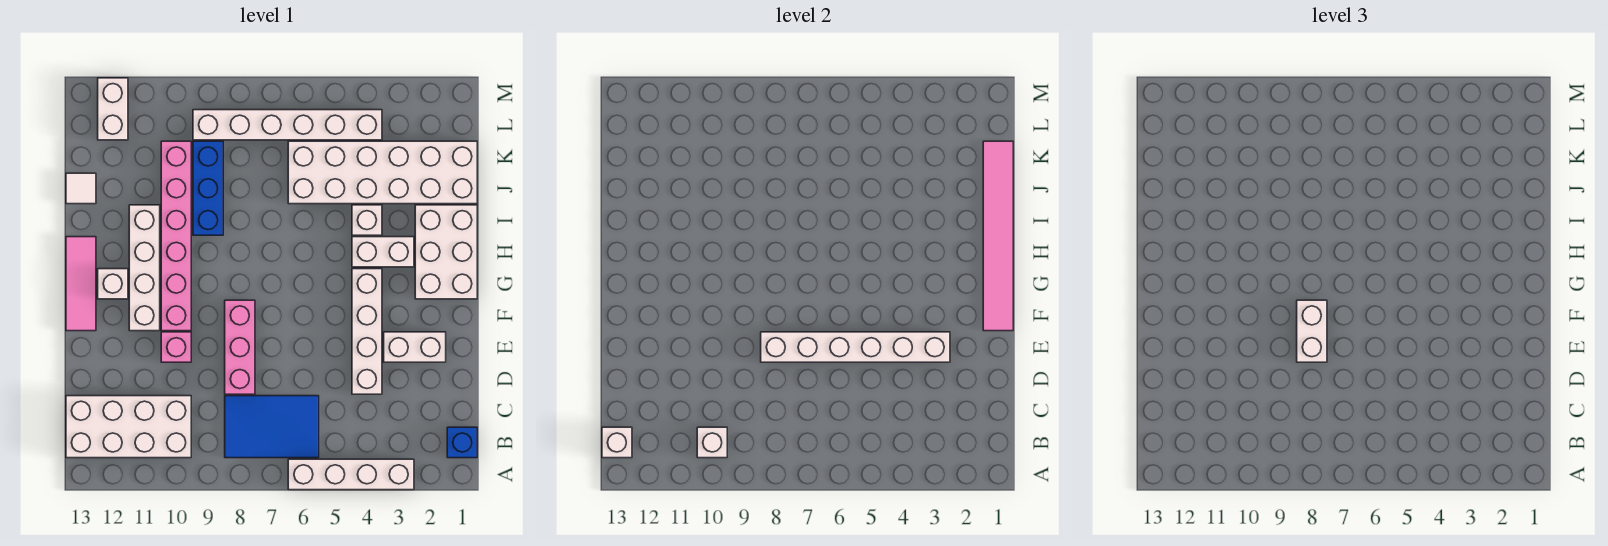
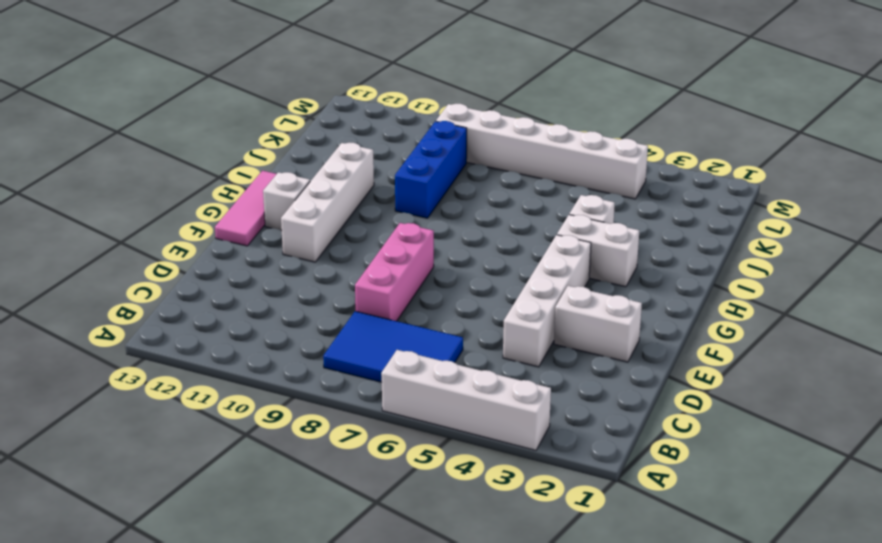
none -> blue 1x1 brick [447,427,477,458]
none -> white 2x4 brick [66,396,191,458]
none -> pink 1x1 brick [161,332,191,362]

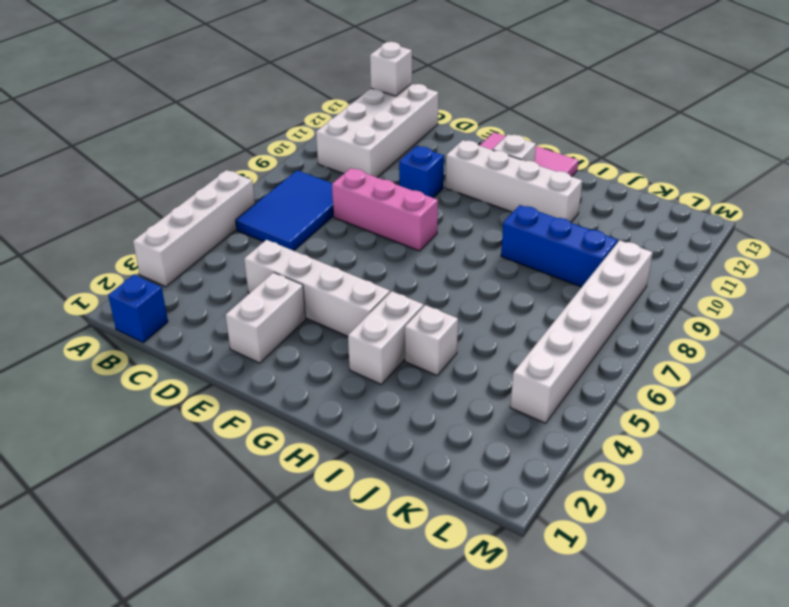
blue 1x1 brick [399,146,444,198] -> pink 1x1 brick [161,332,191,362]
none -> pink 1x6 brick [161,141,191,331]
none -> white 2x3 brick [415,205,477,299]
none -> white 2x6 brick [288,141,477,204]

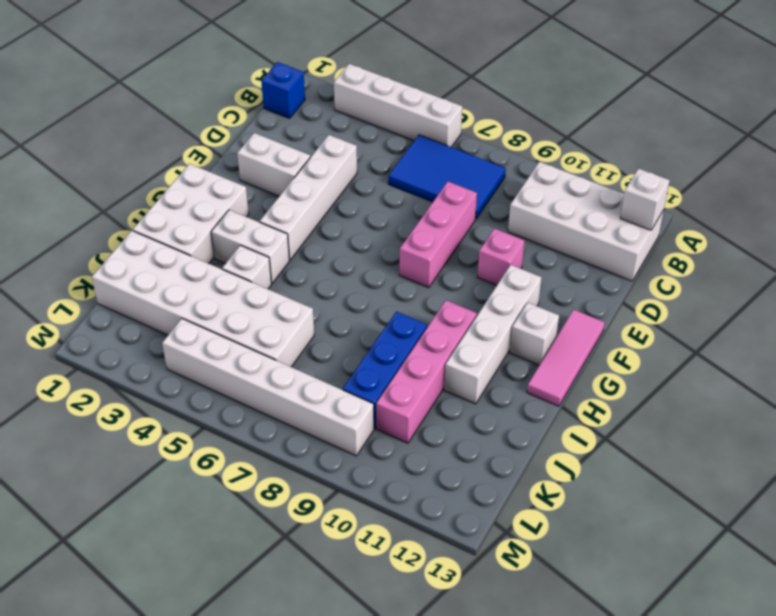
pink 1x4 brick [376,300,477,443] -> pink 1x6 brick [161,141,191,331]
none -> white 1x1 tile [66,173,96,204]
none -> white 1x2 brick [98,78,128,140]
none -> white 1x1 brick [697,427,727,458]

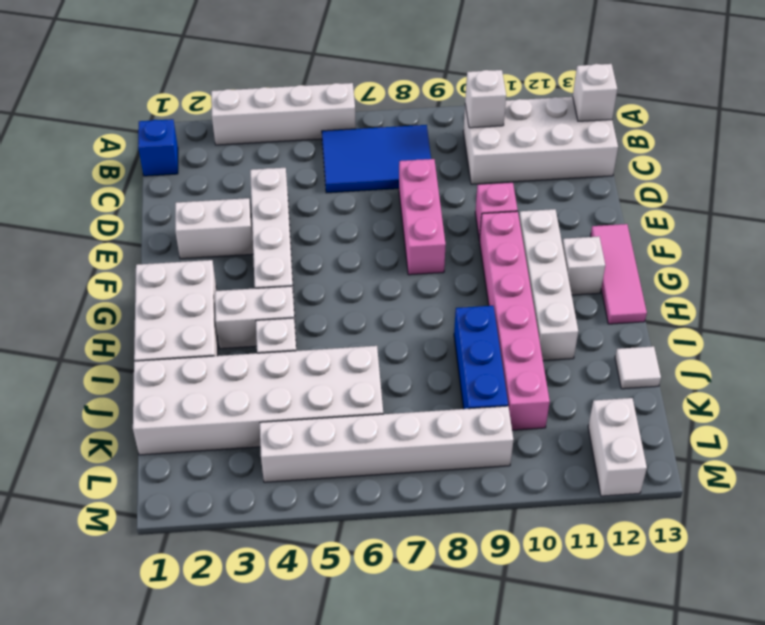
none -> white 1x6 brick [761,332,950,362]
none -> pink 1x6 tile [983,141,1013,331]
none -> white 1x2 brick [1297,300,1327,362]

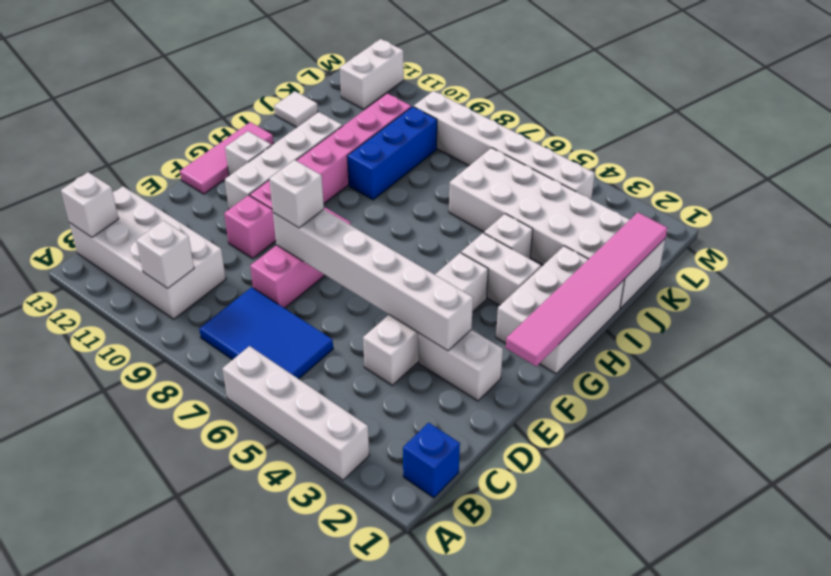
white 1x1 brick [269,160,324,228] -> white 1x2 brick [1297,300,1327,362]

